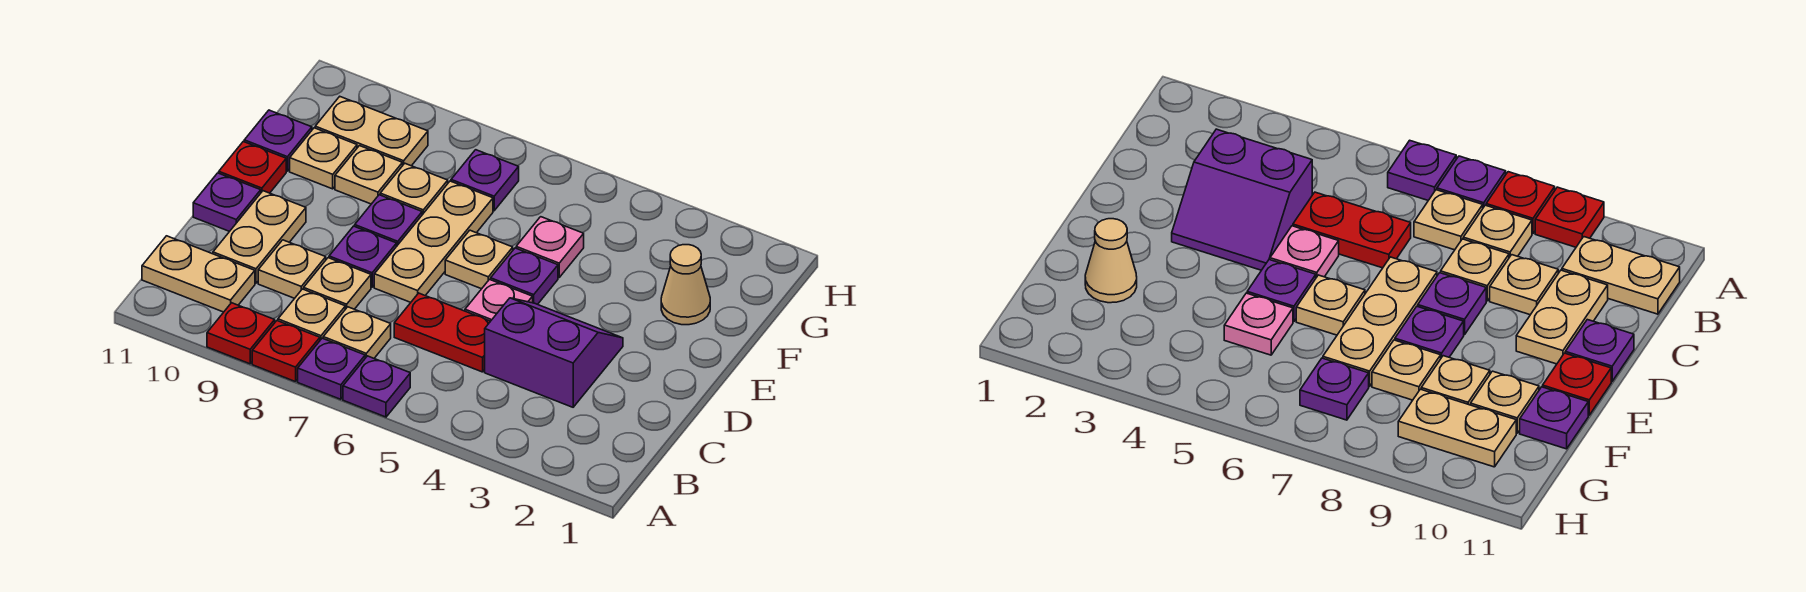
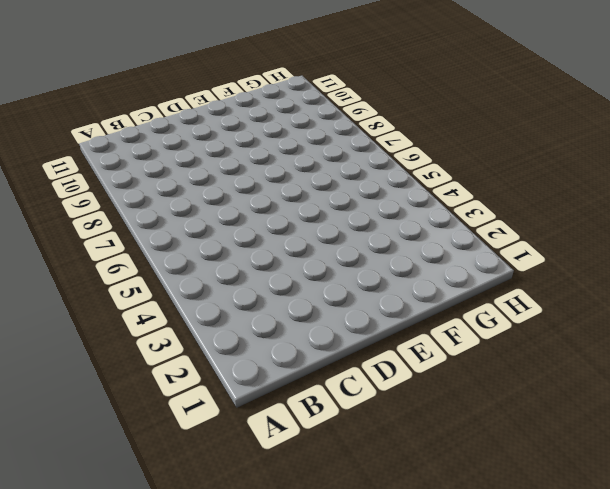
none -> purple 1x1 plate [343,356,410,417]
none -> purple 1x1 plate [298,338,365,399]
none -> red 1x1 plate [252,321,320,382]

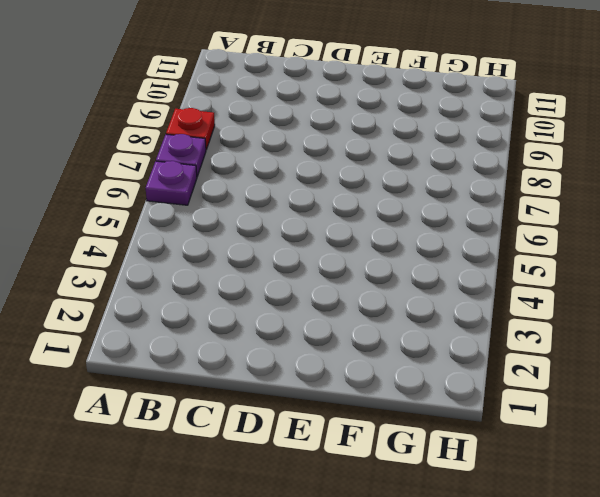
none -> red 1x1 plate [207,303,275,364]
none -> tan 1x1 plate [323,307,391,358]
none -> tan 1x1 plate [278,289,345,340]

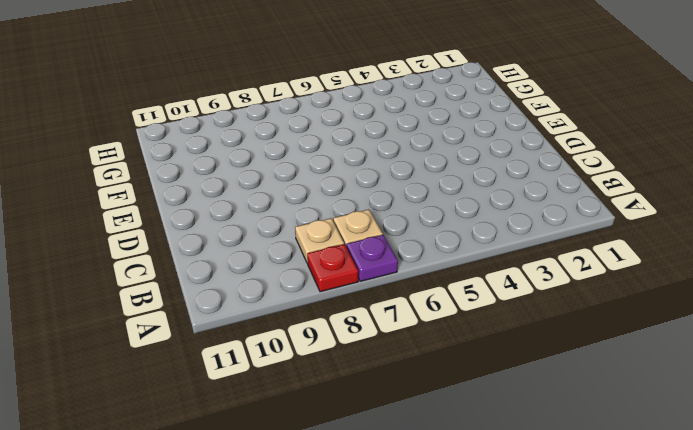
none -> purple 1x1 plate [343,356,410,417]
none -> red 1x1 plate [207,303,275,364]
none -> tan 1x2 plate [142,236,255,312]

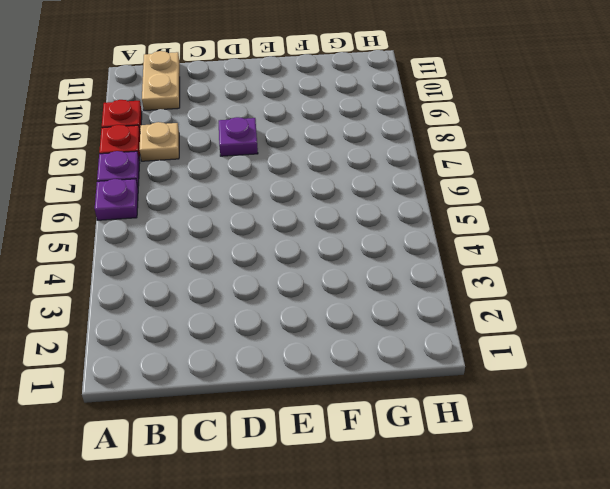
none -> tan 1x1 plate [323,307,391,358]
none -> purple 2x2 slope [485,298,623,407]
none -> red 1x2 plate [394,293,490,372]

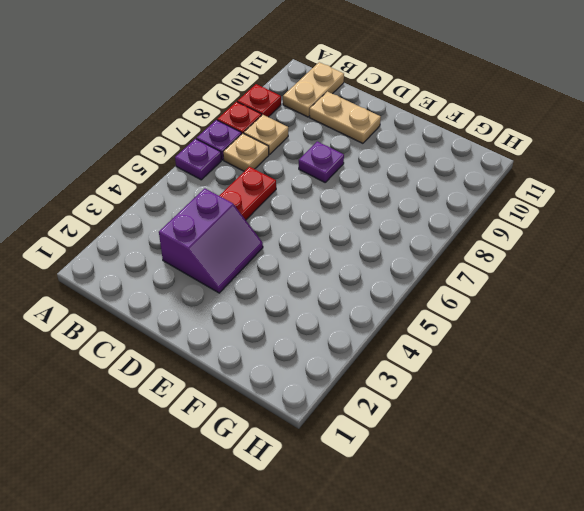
none -> tan 1x1 plate [304,258,371,309]
none -> tan 1x1 plate [258,240,326,298]
none -> pink 1x1 plate [465,280,533,321]

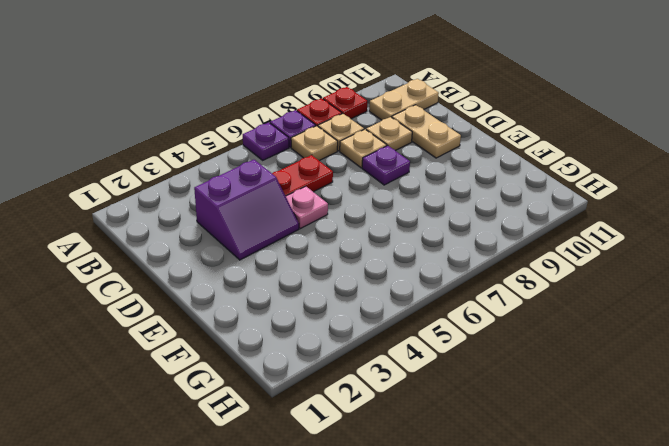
none -> tan 1x3 plate [374,181,493,302]
none -> purple 1x1 plate [193,173,261,232]
none -> purple 1x1 plate [491,248,558,304]

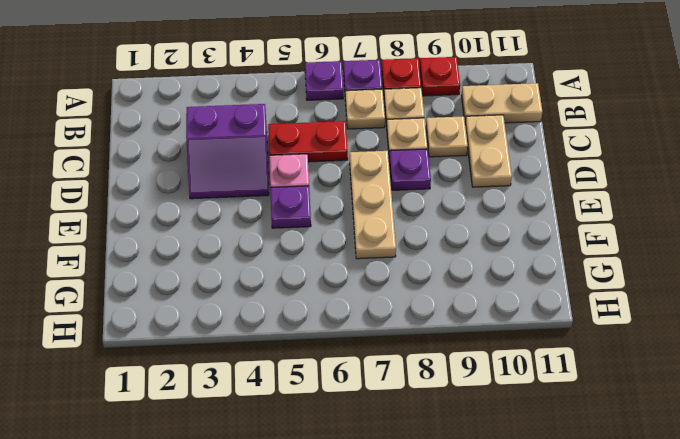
none -> purple 1x1 plate [193,173,261,232]
none -> tan 1x1 plate [445,230,513,289]
none -> purple 1x1 plate [355,195,422,245]

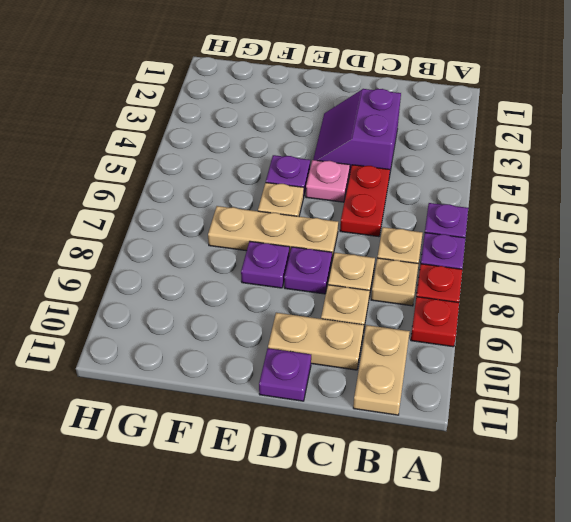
none -> red 1x1 plate [219,142,286,193]
none -> tan 1x1 cone [661,245,710,325]
none -> pink 1x1 plate [516,217,584,278]

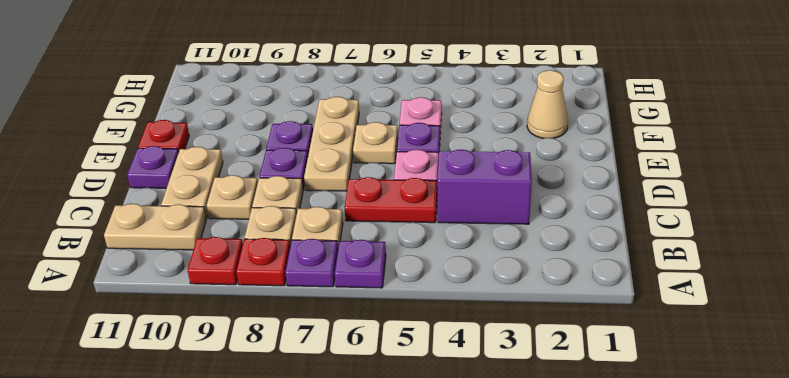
none -> tan 1x1 plate [380,163,448,215]
none -> tan 1x1 plate [335,146,402,204]
none -> tan 1x1 plate [290,128,357,189]

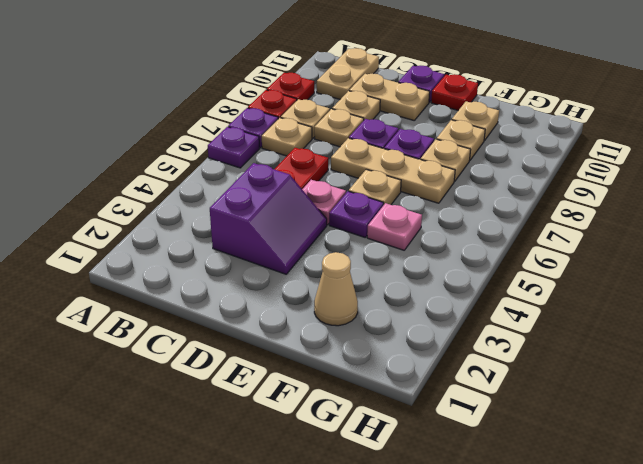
none -> purple 1x1 plate [244,110,312,171]
none -> purple 1x1 plate [451,150,519,211]
none -> tan 1x2 plate [315,97,428,166]

